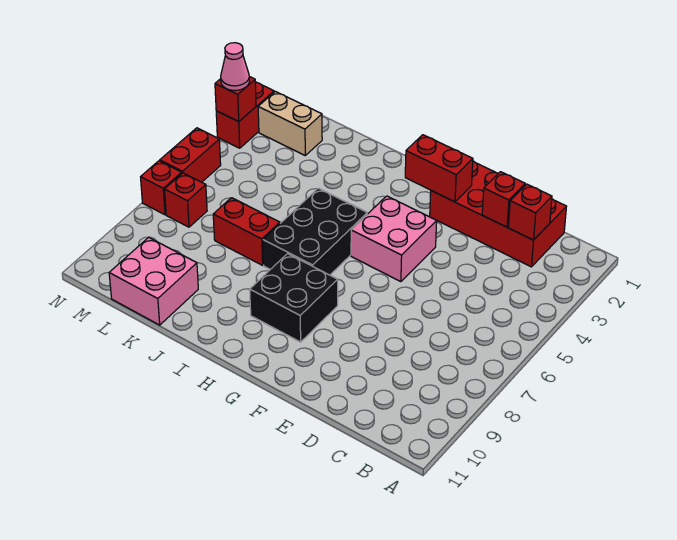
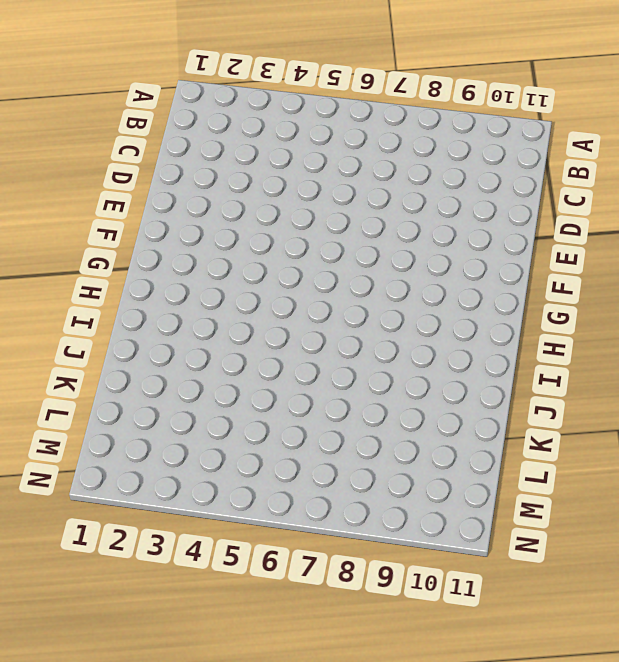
none -> red 2x4 brick [430,161,567,267]
none -> pink 2x2 brick [351,196,437,282]
none -> black 2x2 brick [250,254,338,342]

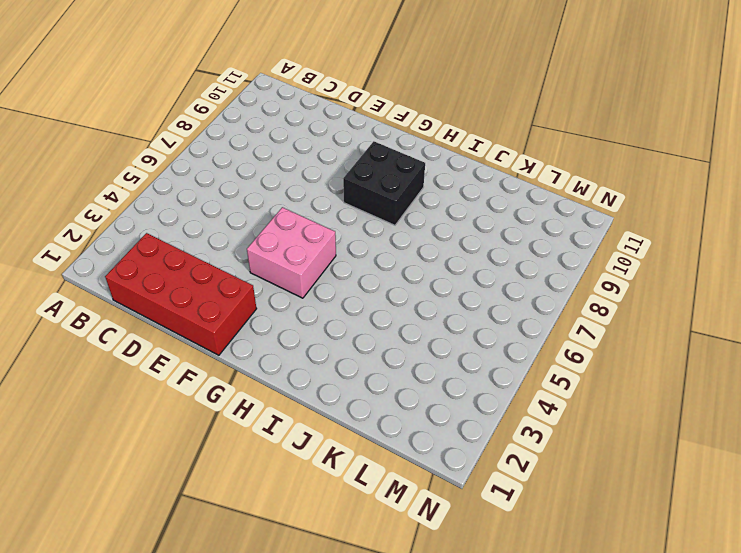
none -> black 2x3 brick [263,188,367,275]
none -> red 1x2 brick [213,198,280,265]
none -> pink 2x2 brick [109,237,198,325]

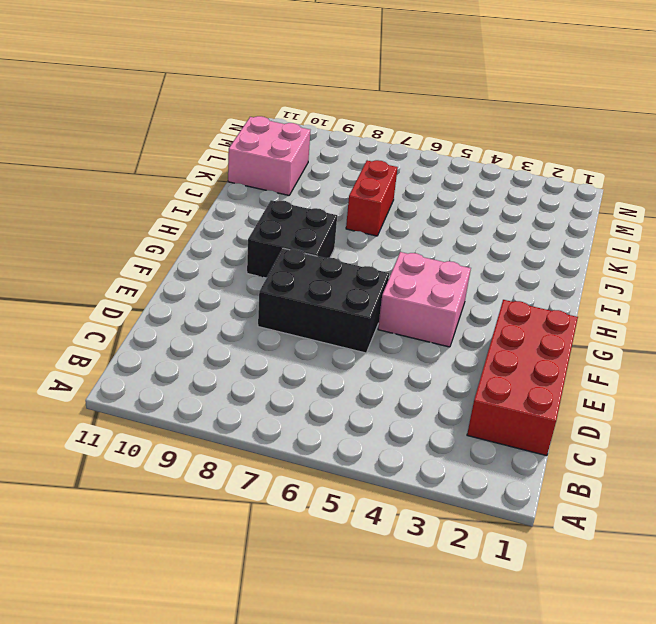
black 2x3 brick [258,248,389,353] -> black 2x3 brick moved to [263,188,367,275]
none -> tan 1x2 brick [258,91,322,155]
none -> red 1x1 brick [165,173,207,227]
none -> red 1x2 brick [216,82,274,148]

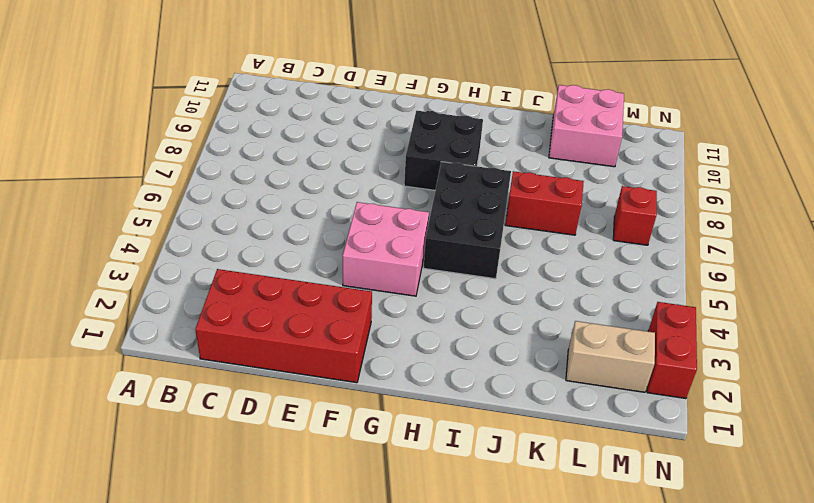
none -> red 1x2 brick [160,128,221,182]
none -> red 1x1 brick [141,161,182,215]
none -> red 1x1 brick [508,184,552,240]

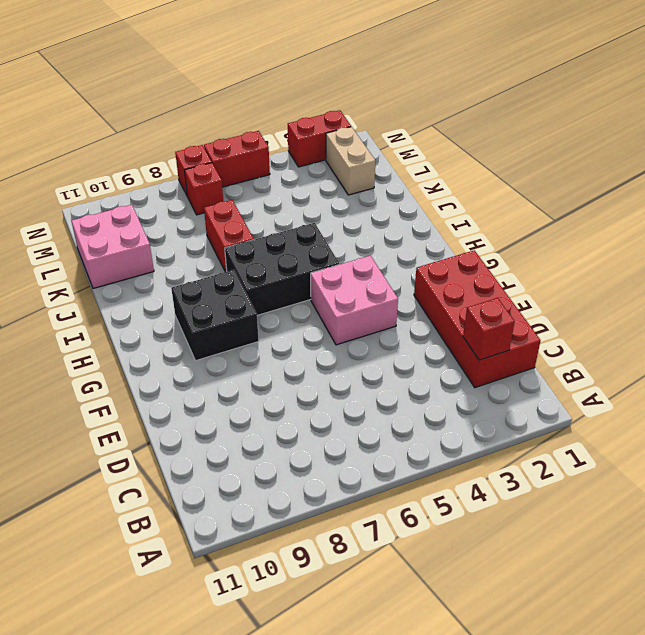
none -> red 1x1 brick [482,172,525,227]
none -> red 1x2 brick [405,135,473,202]
none -> red 1x1 brick [215,77,256,122]

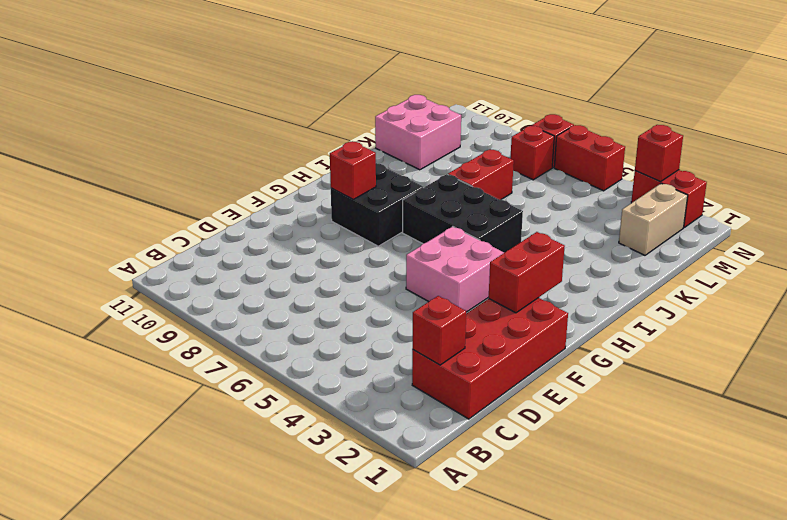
red 1x1 brick [330,141,376,199] -> red 1x1 brick moved to [482,172,525,227]
none -> pink 1x1 cone [221,43,250,91]

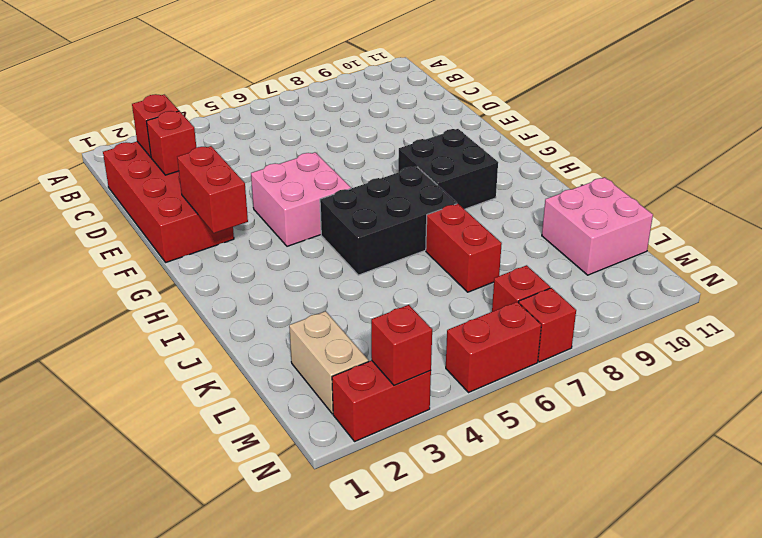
none -> pink 1x1 cone [221,43,250,91]

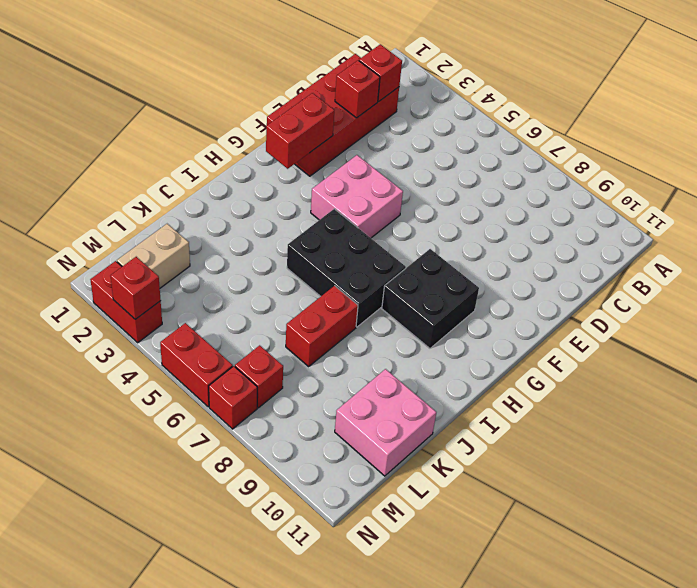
none -> pink 1x1 cone [221,43,250,91]

